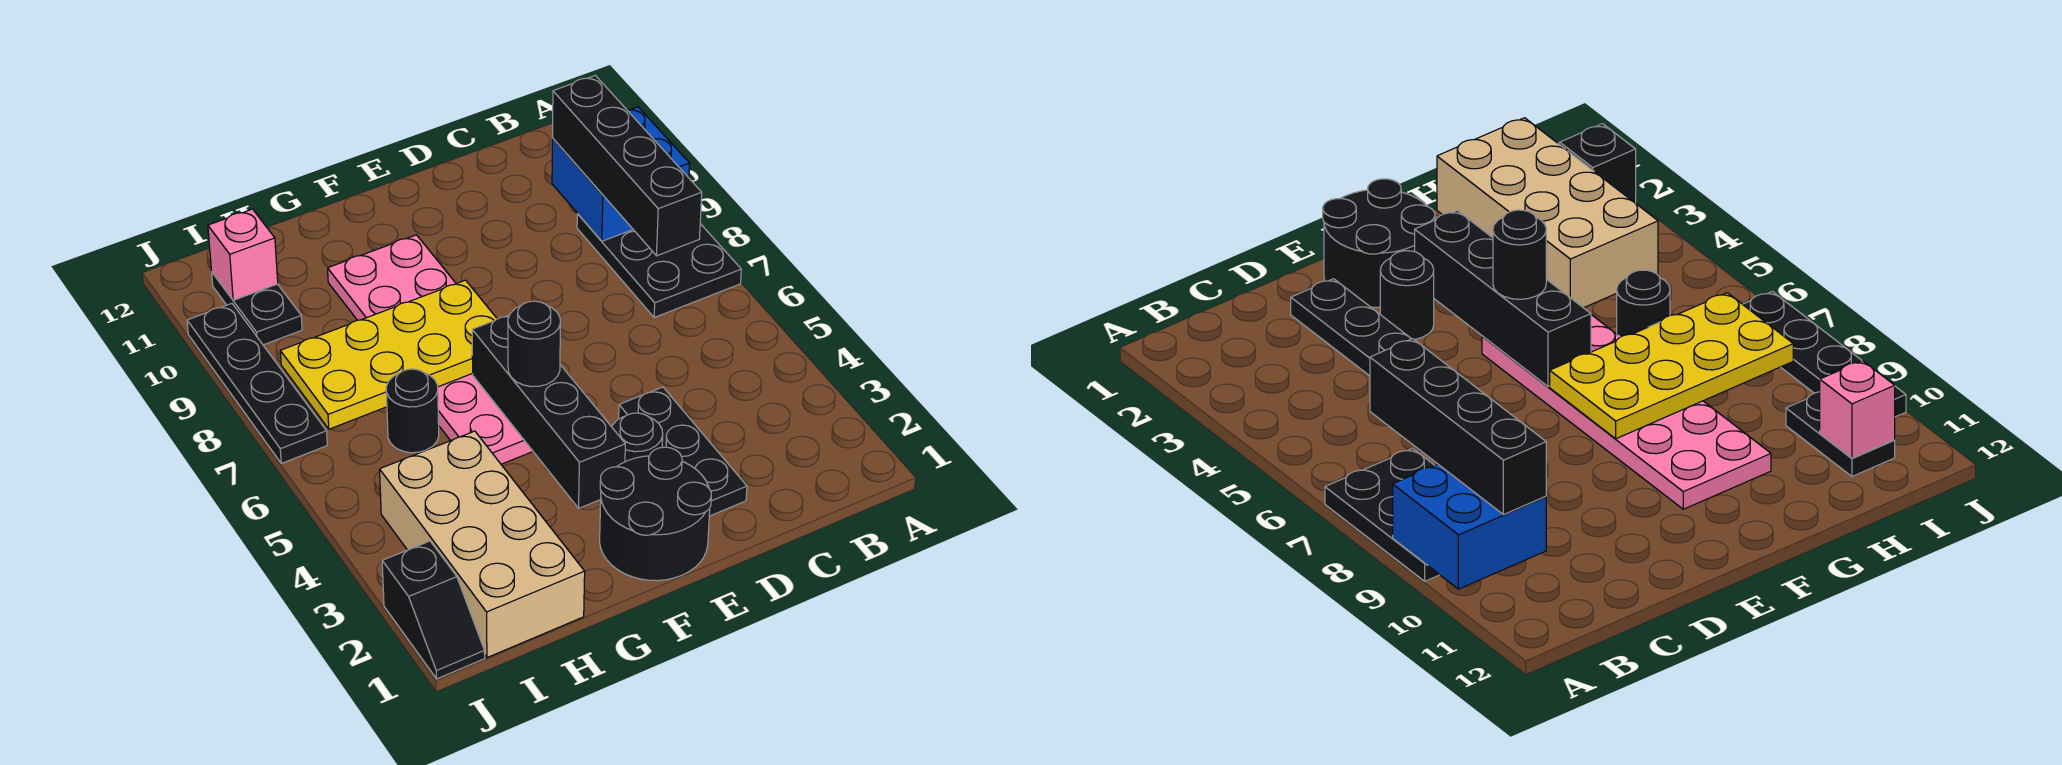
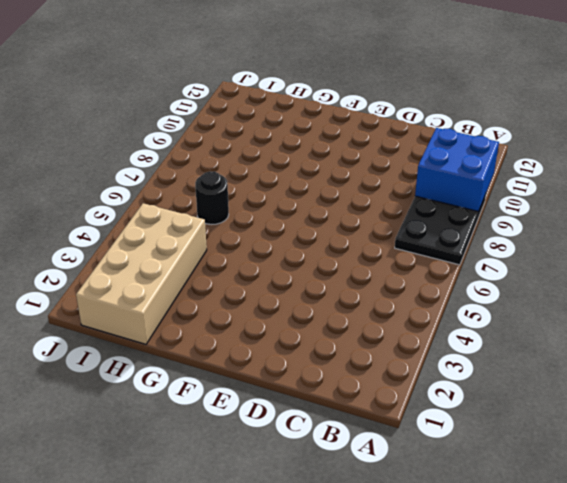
none -> black 1x3 plate [619,387,747,516]
none -> black 2x2 round brick [600,447,711,581]
none -> black 1x1 round brick [612,413,663,462]

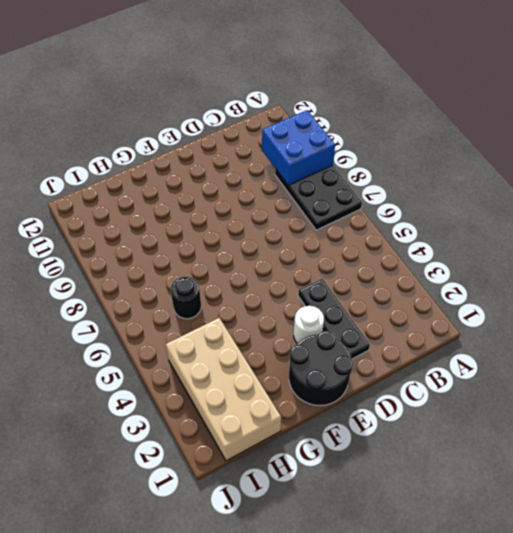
white 1x1 round brick [294,306,324,343] -> black 1x1 round brick [612,413,663,462]
none -> pink 2x6 plate [328,235,533,464]
none -> black 1x2 plate [212,273,302,345]
none -> black 1x2 slope [382,541,485,679]

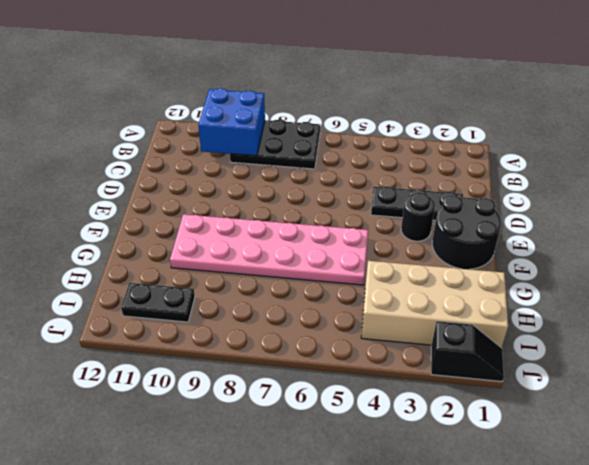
none -> black 1x1 round brick [386,369,439,453]
none -> black 1x4 plate [187,304,327,463]
none -> black 1x4 brick [472,315,625,508]

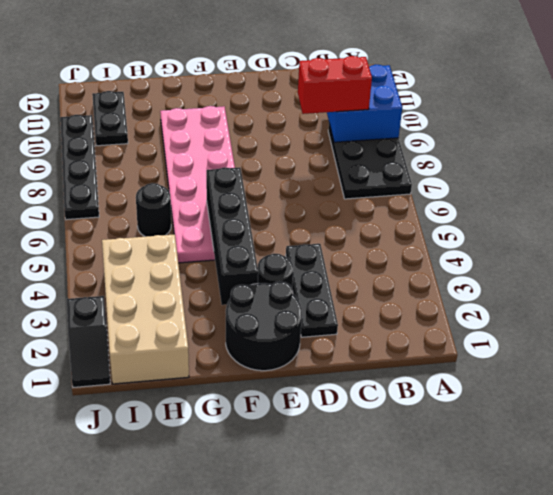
red 1x2 brick [298,56,372,114] -> black 1x4 brick [553,75,702,256]
none -> yellow 2x4 plate [280,280,497,429]
none -> pink 1x1 brick [208,209,278,300]
none -> black 1x1 round brick [508,301,560,387]

